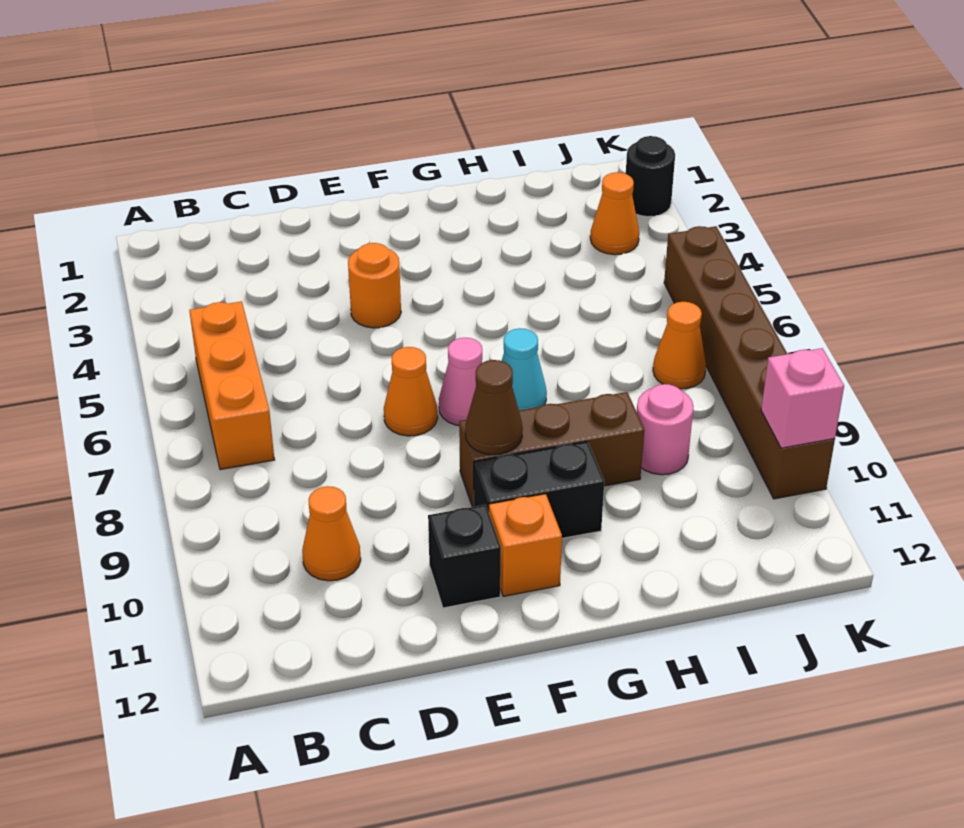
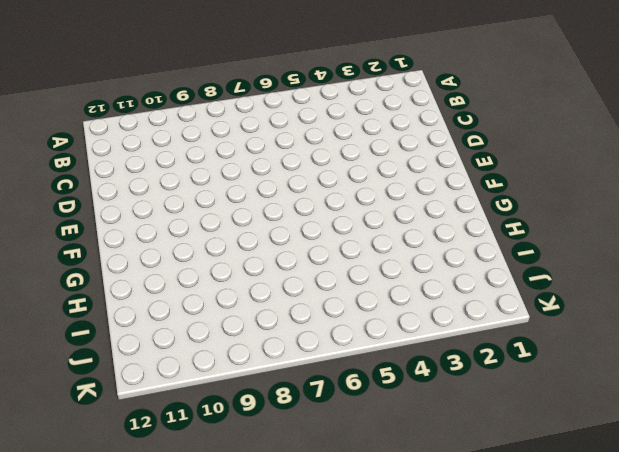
none -> orange 1x3 brick [189,301,274,470]
none -> orange 1x1 cone [302,486,361,581]
none -> orange 1x1 round brick [348,243,401,328]

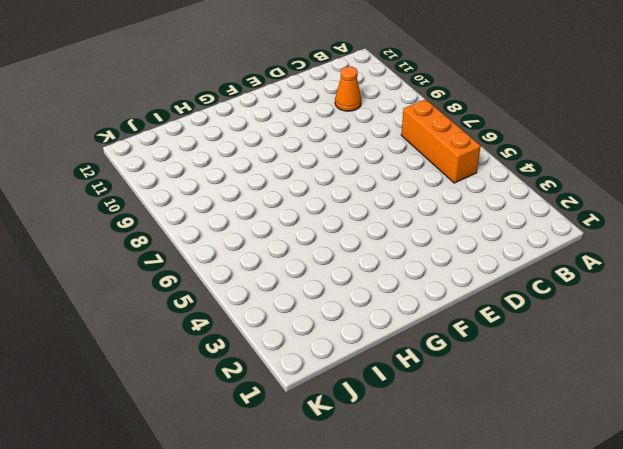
none -> orange 1x1 round brick [348,243,401,328]
none -> orange 1x1 cone [384,347,438,436]
none -> black 1x1 brick [428,505,501,608]

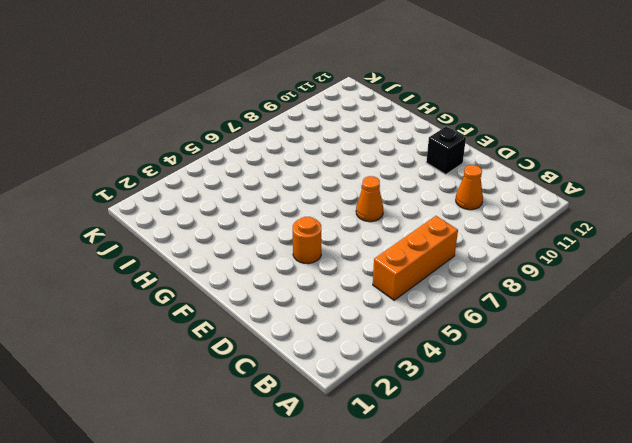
none -> pink 1x1 cone [439,338,482,426]
none -> brown 1x3 brick [459,392,644,507]
none -> black 1x2 brick [474,442,604,538]

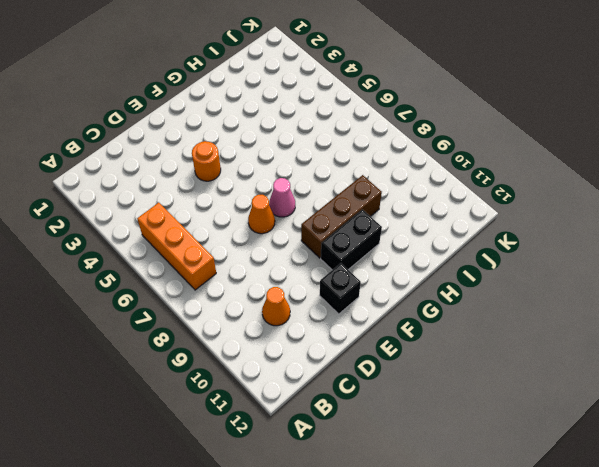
none -> orange 1x1 brick [489,494,562,596]
none -> cyan 1x1 cone [502,328,547,411]
none -> pink 1x1 round brick [637,384,694,475]

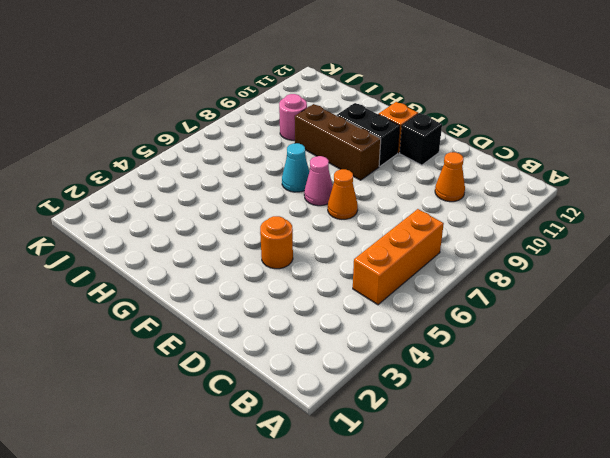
none -> orange 1x1 cone [590,172,639,255]
none -> orange 1x1 cone [653,302,706,389]
none -> black 1x1 round brick [626,136,675,217]

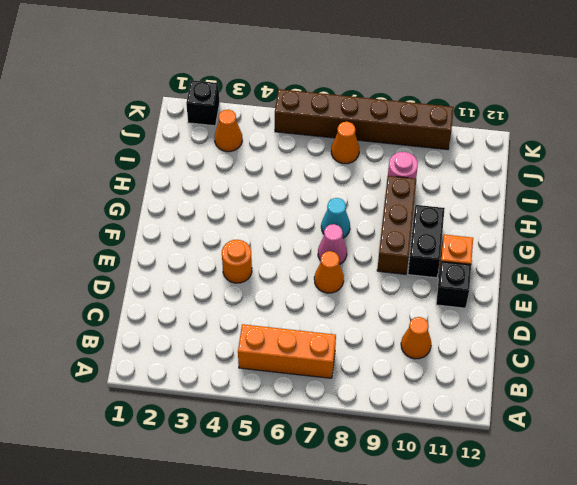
black 1x1 brick [186,80,220,126] -> black 1x1 round brick [626,136,675,217]
none -> brown 1x1 cone [465,360,523,455]
none -> pink 1x1 brick [761,348,844,448]

